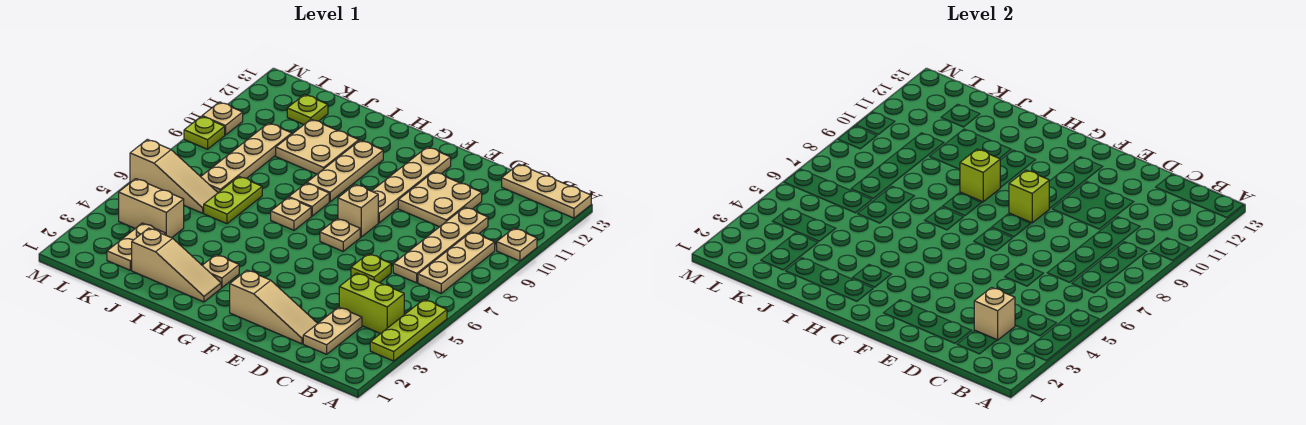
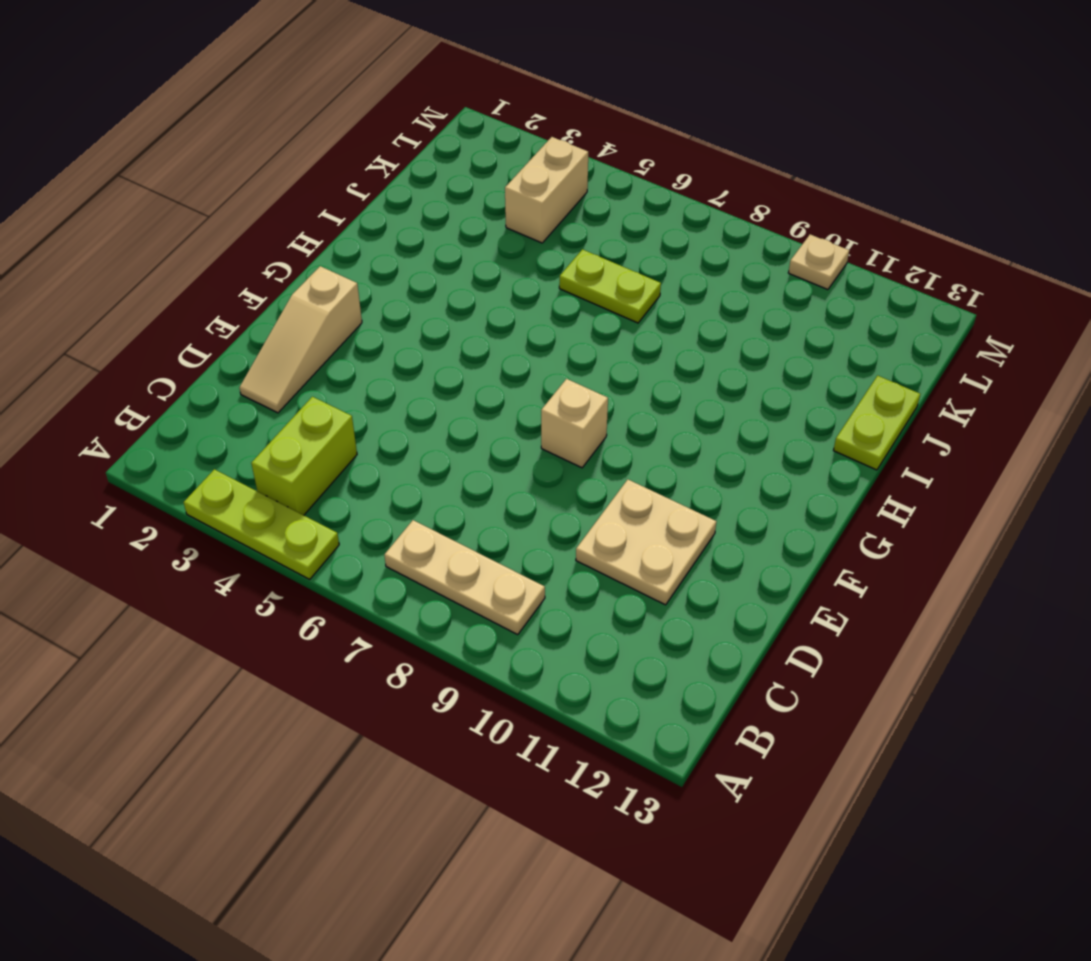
lime 1x2 plate [833,376,920,470] -> none
none -> tan 1x1 plate [497,228,537,261]
none -> tan 1x3 plate [502,164,591,218]
none -> tan 1x2 plate [303,307,362,354]
none -> tan 1x4 plate [393,207,488,283]

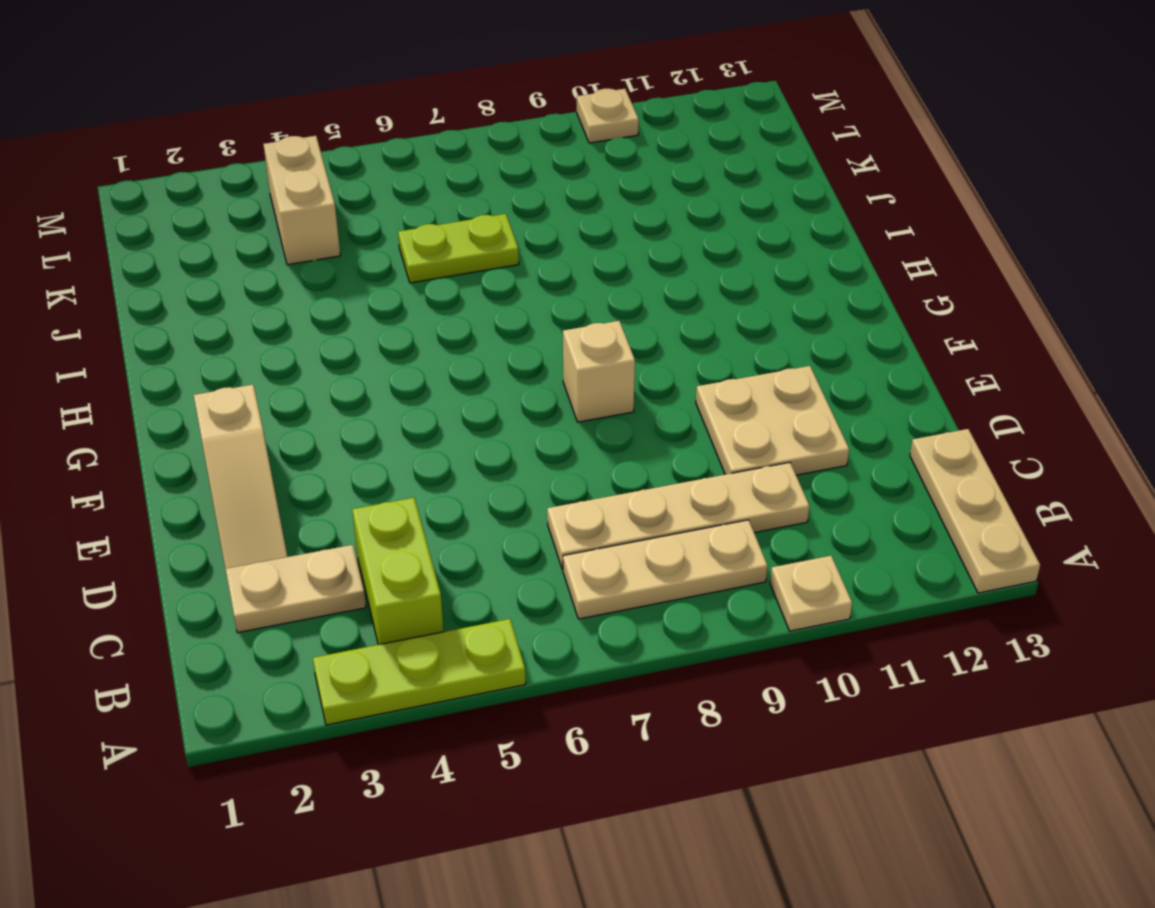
none -> lime 1x1 plate [351,254,391,283]
none -> tan 1x1 plate [320,219,360,251]
none -> tan 1x4 plate [372,147,451,223]
none -> tan 1x3 slope [132,228,221,302]

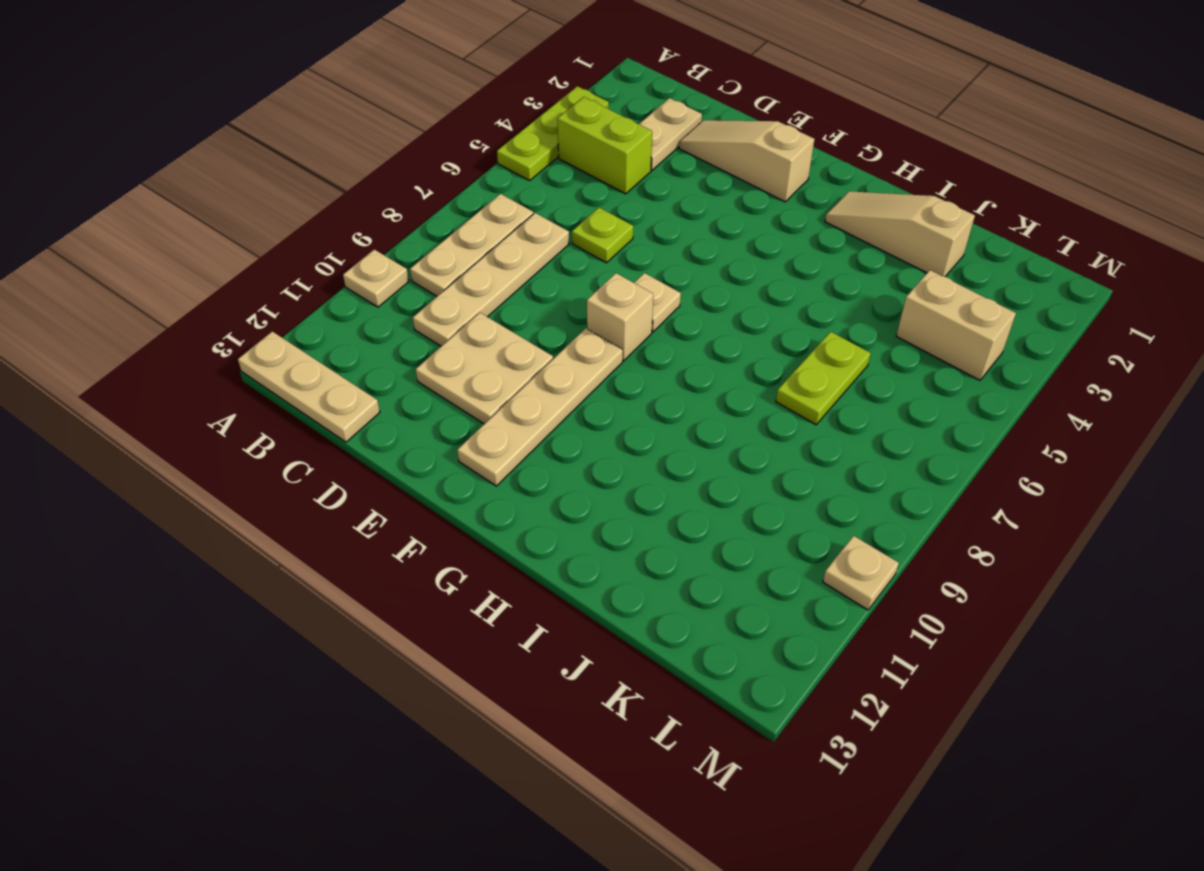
none -> tan 1x1 plate [202,255,239,288]
none -> tan 1x1 plate [271,197,311,230]
none -> tan 1x1 plate [289,183,329,216]
none -> tan 1x3 plate [307,140,383,202]

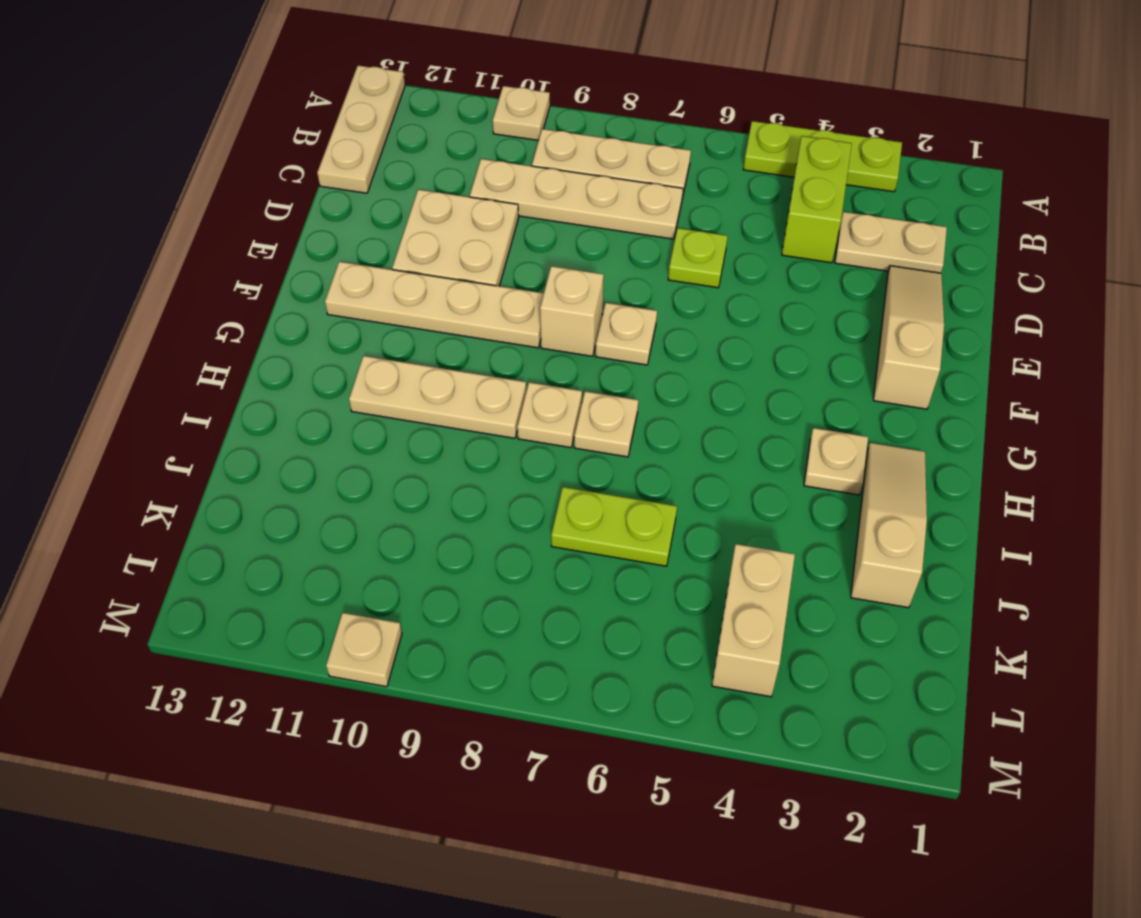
none -> tan 2x2 plate [276,119,359,174]
none -> tan 1x2 plate [107,223,166,270]
none -> tan 1x3 slope [130,139,218,213]
none -> tan 1x4 plate [201,123,292,193]

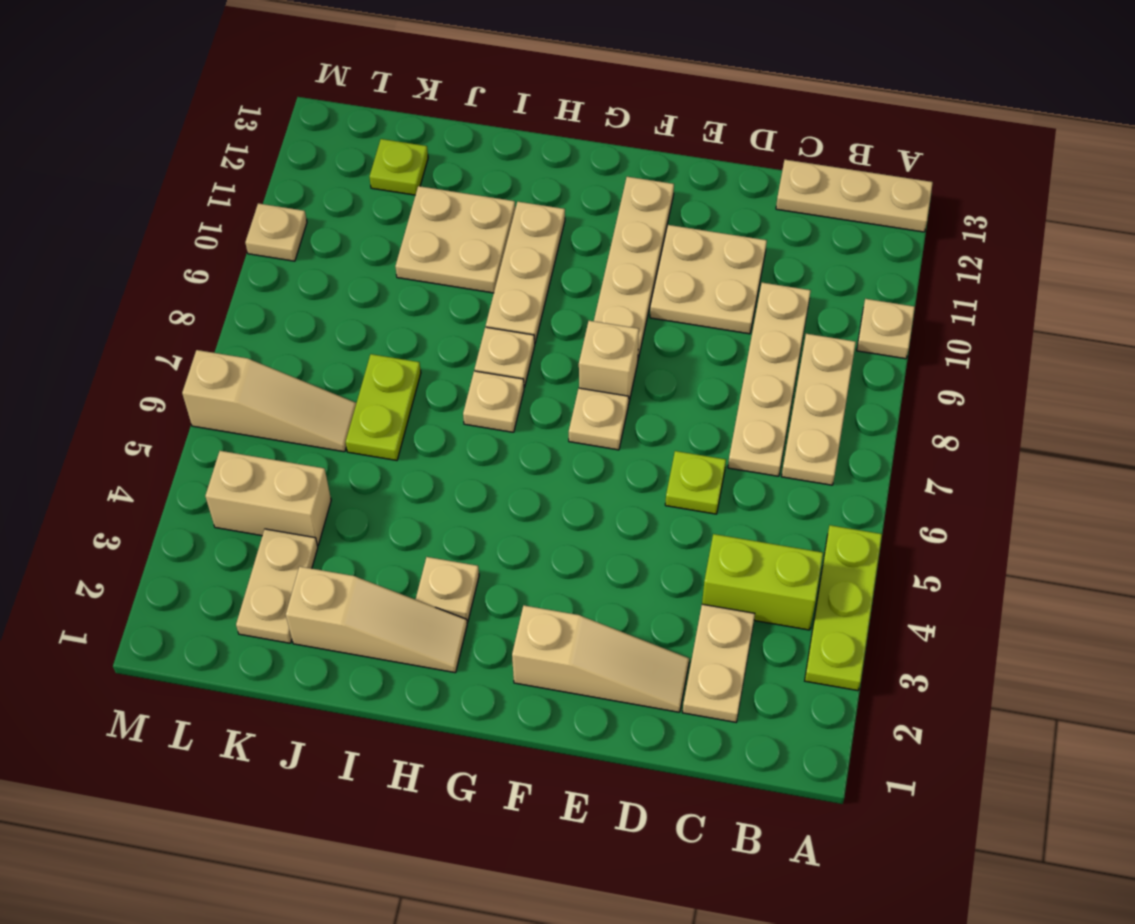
none -> tan 1x4 plate [201,123,292,193]
none -> lime 1x1 plate [184,116,225,149]
none -> tan 1x1 brick [974,287,1015,340]
none -> lime 1x1 brick [1009,170,1049,223]

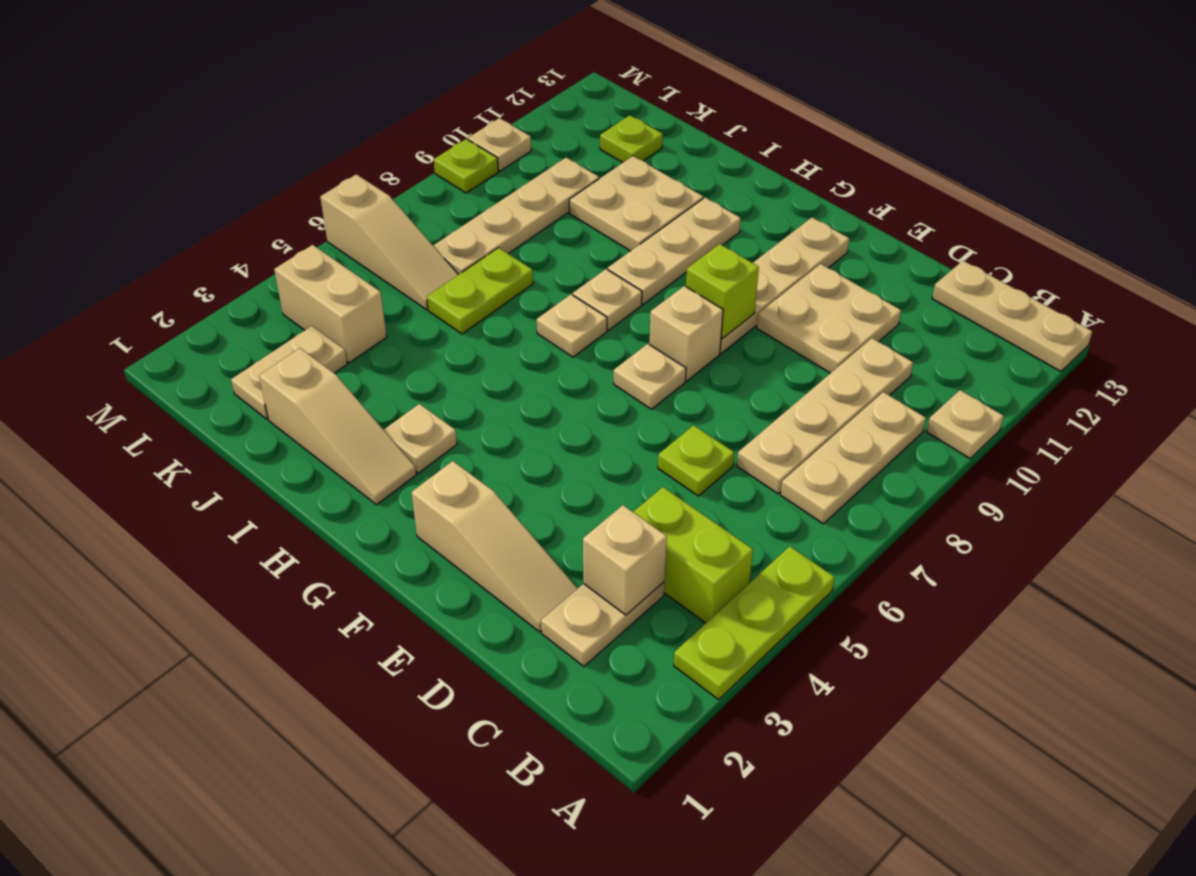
none -> lime 1x1 brick [960,149,1000,202]

